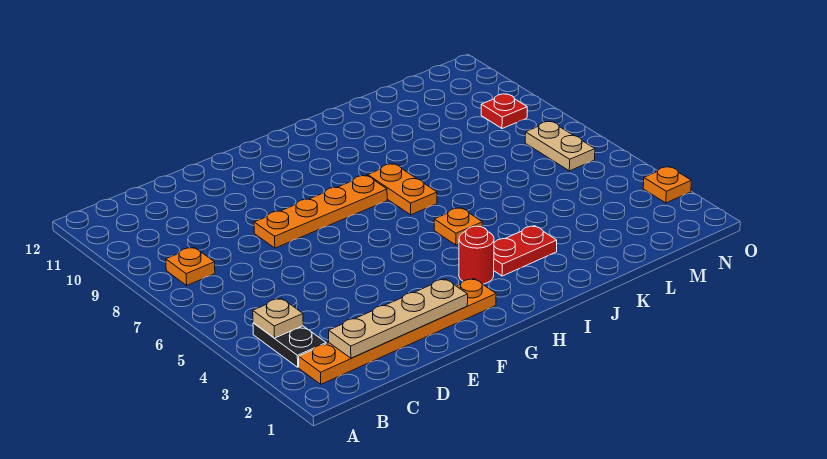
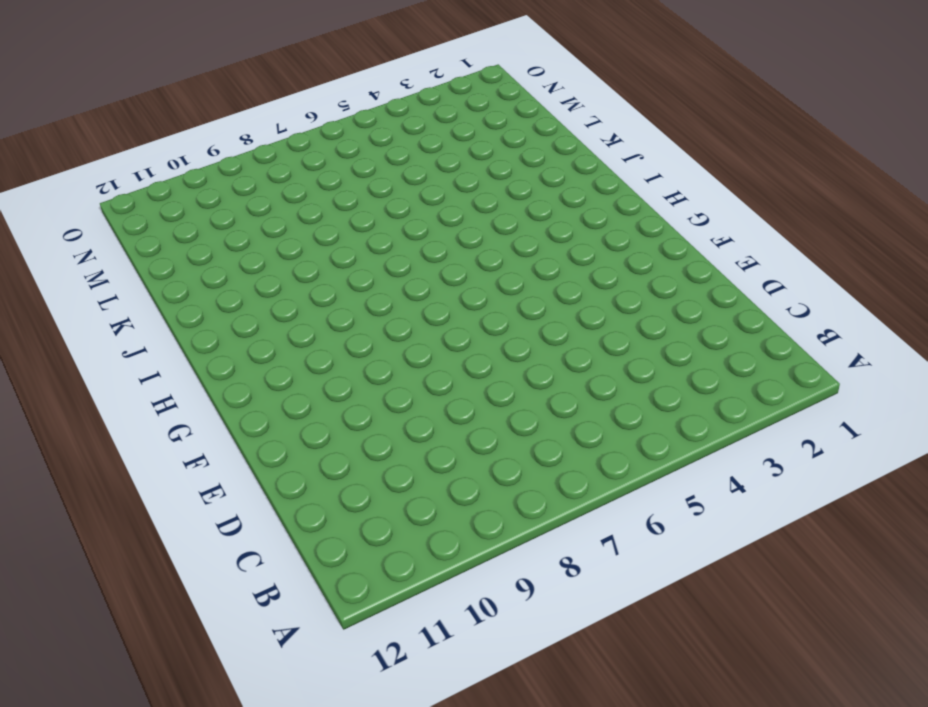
none -> orange 1x6 plate [299,278,496,384]
none -> black 1x2 plate [253,323,326,367]
none -> orange 1x1 plate [166,247,215,285]

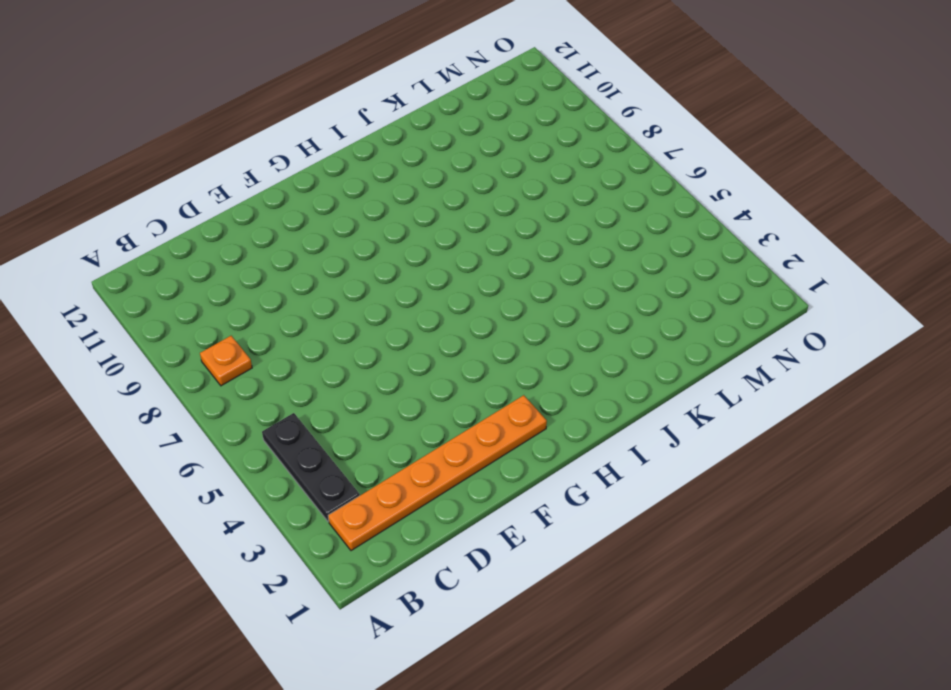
black 1x3 plate [262,413,360,522] -> black 1x2 plate [253,323,326,367]
none -> orange 1x4 plate [254,175,387,248]
none -> red 1x1 round brick [459,226,494,284]
none -> red 1x2 plate [494,226,557,276]

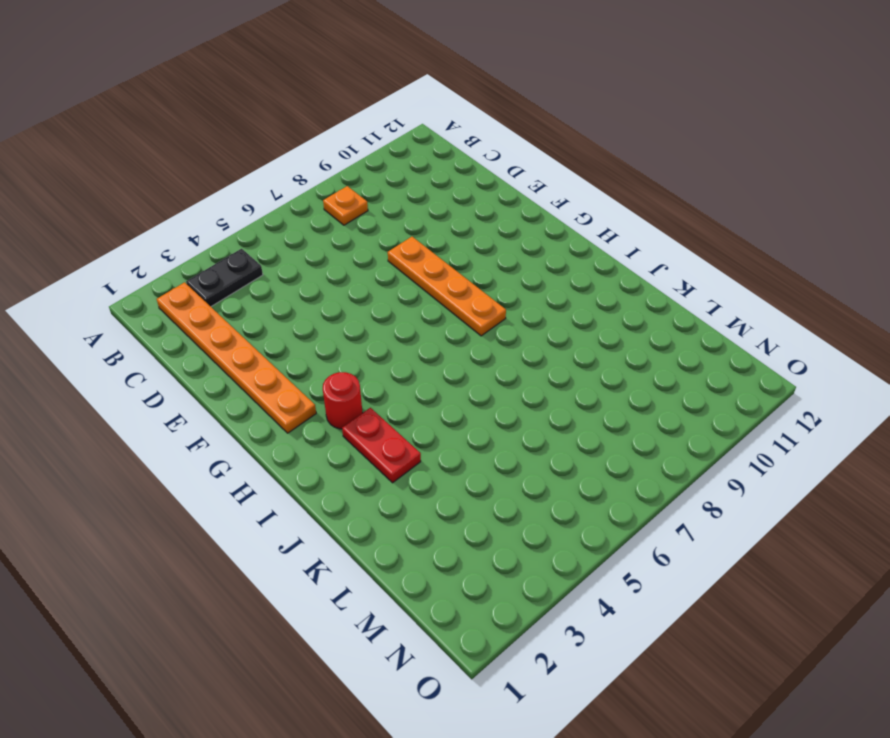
none -> orange 1x1 plate [434,208,482,245]
none -> orange 1x2 plate [368,164,437,215]
none -> tan 1x2 plate [525,121,595,171]

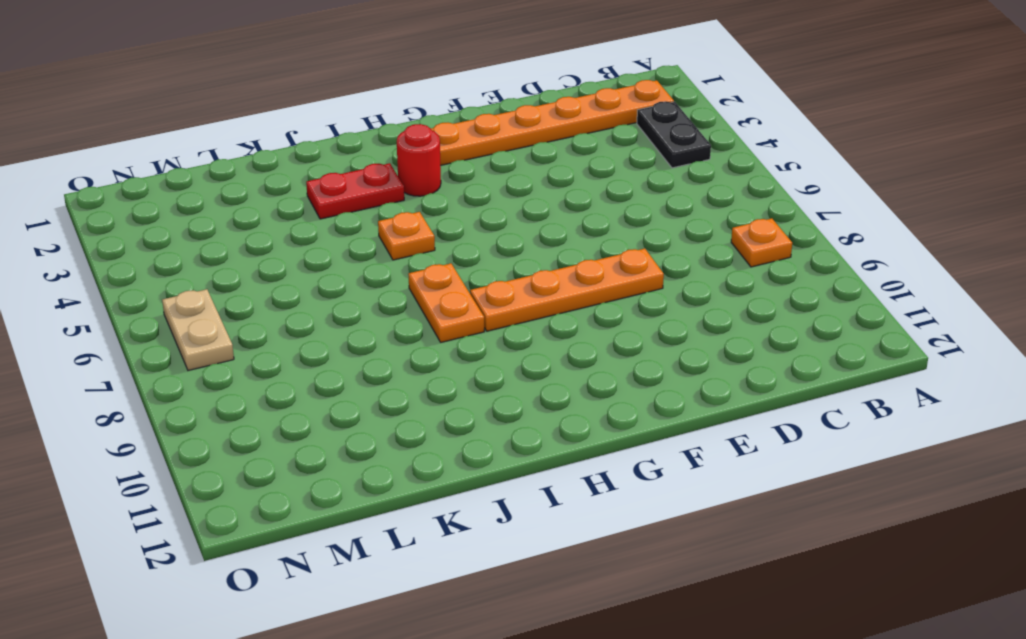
none -> red 1x1 plate [481,94,527,129]
none -> orange 1x1 plate [643,167,691,203]
none -> tan 1x1 plate [253,298,303,338]

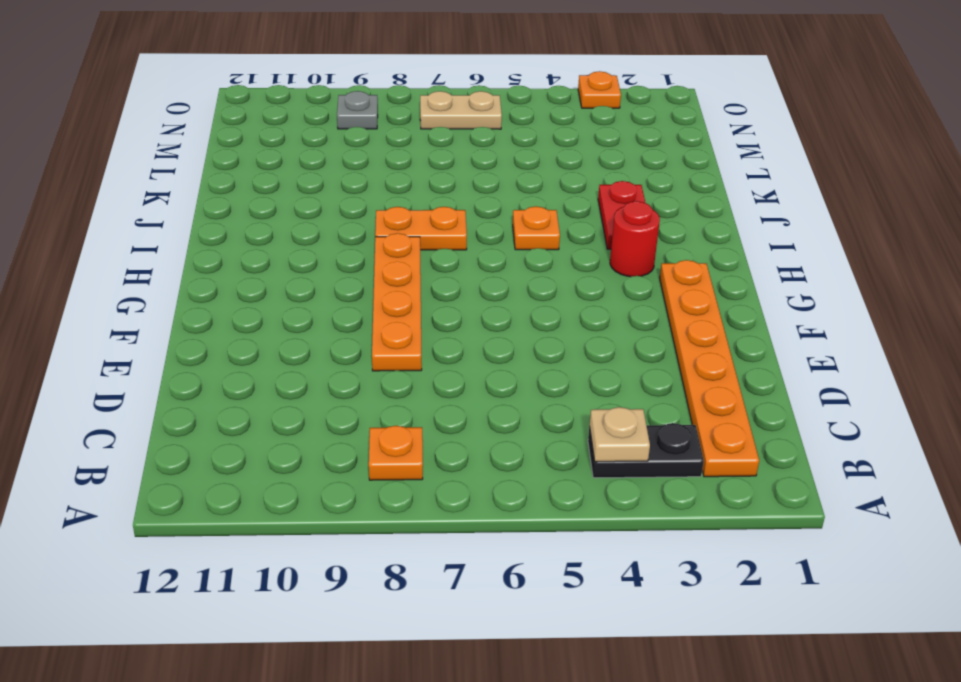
grey 1x1 plate [337,91,378,129] -> red 1x1 plate [481,94,527,129]
none -> tan 1x4 plate [329,279,468,358]

